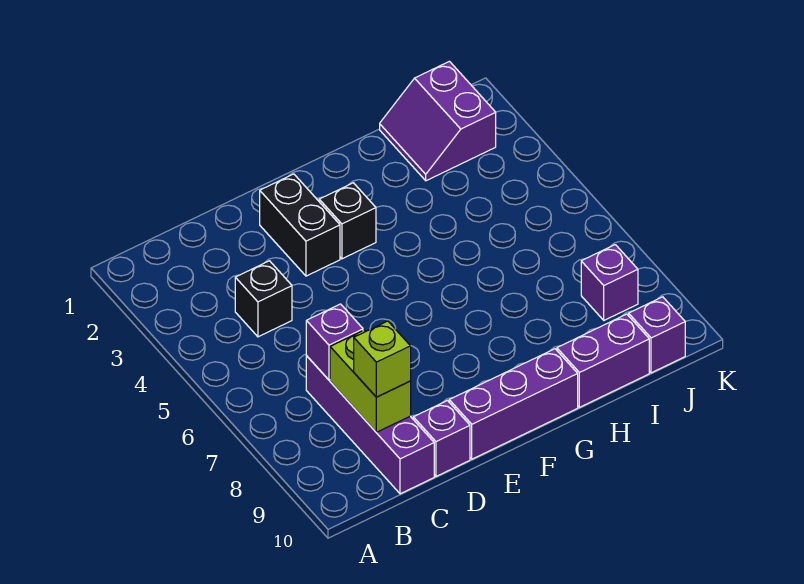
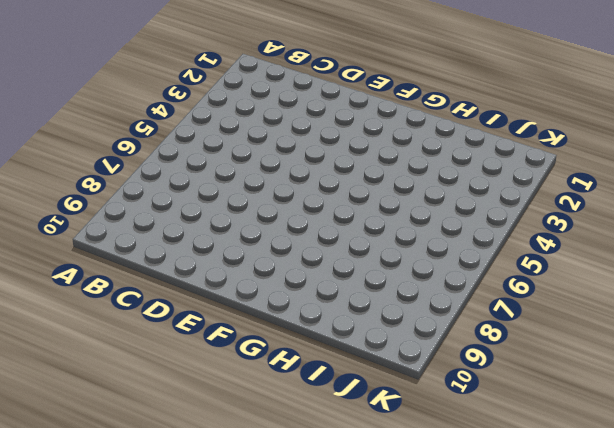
none -> black 1x1 brick [235,261,292,337]
none -> purple 1x4 brick [306,356,434,494]
none -> purple 1x1 brick [413,401,470,476]

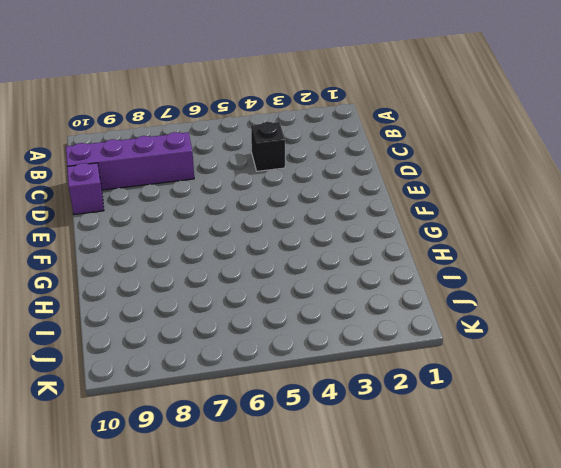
none -> black 1x2 brick [260,174,340,276]
none -> purple 1x3 brick [449,349,578,459]
none -> black 1x1 brick [319,183,376,259]

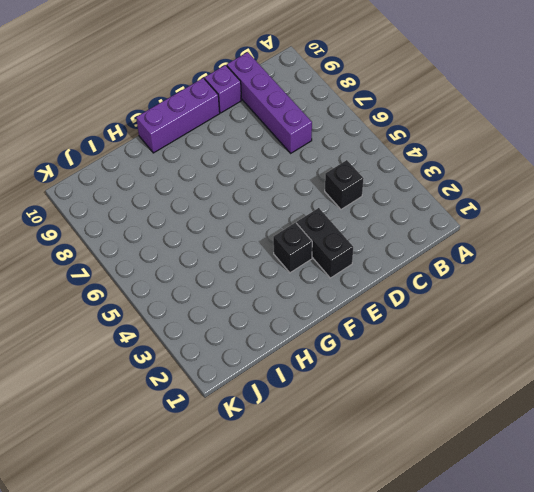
none -> purple 1x2 brick [557,314,649,407]
none -> purple 2x2 slope [380,61,496,181]
none -> purple 1x1 brick [581,245,638,320]

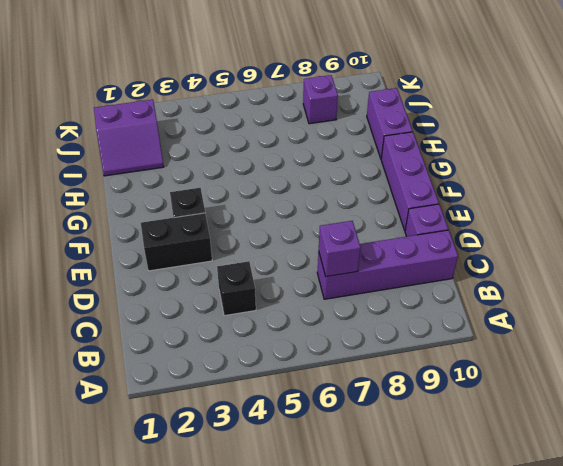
none -> purple 1x1 brick [629,297,685,373]
none -> lime 1x2 brick [330,330,411,432]
none -> lime 1x1 brick [354,321,411,397]

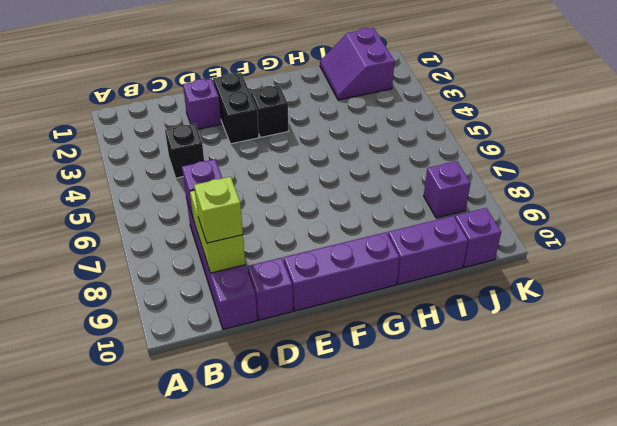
purple 1x1 brick [183,79,221,129] -> none

